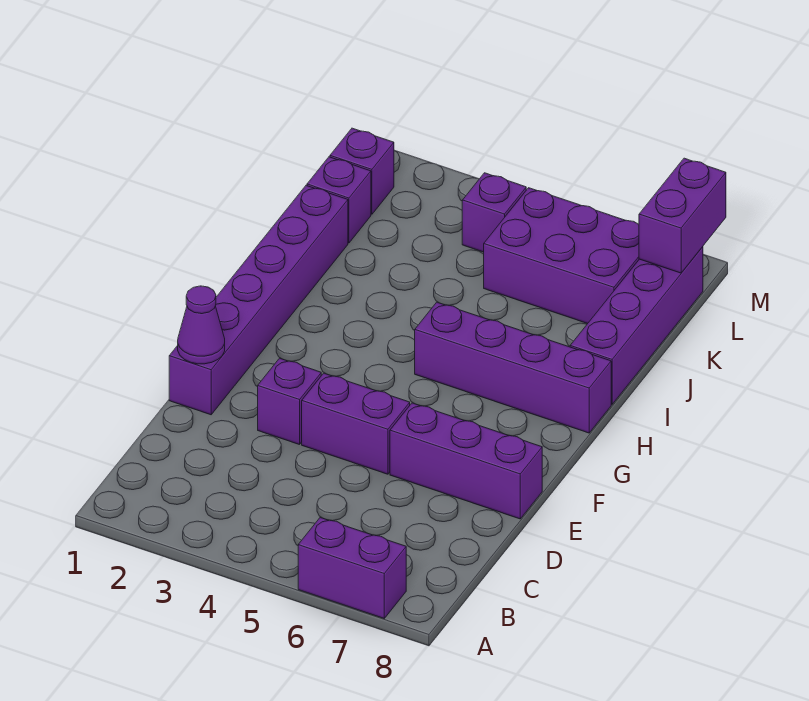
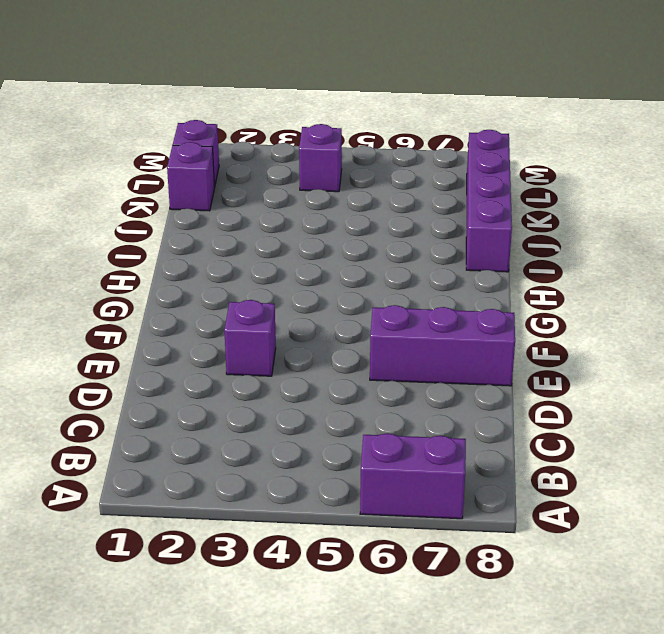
none -> purple 1x6 brick [169,186,348,415]
none -> purple 1x2 brick [302,373,410,474]
none -> purple 1x4 brick [415,302,611,433]

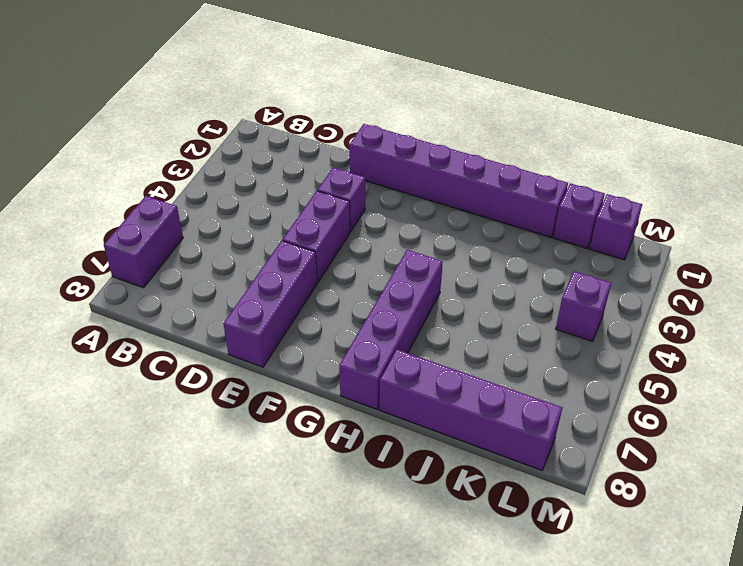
none -> purple 2x3 brick [484,188,639,324]
none -> purple 1x1 cone [178,286,225,364]
none -> purple 1x2 brick [639,158,726,273]

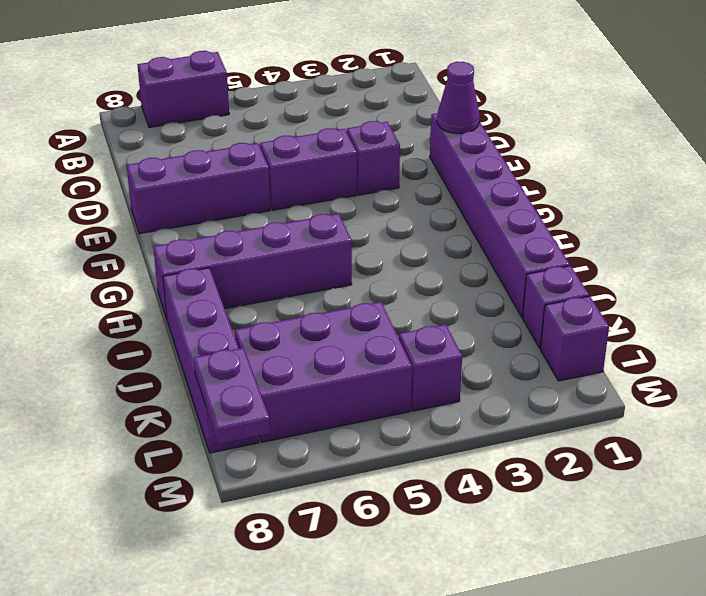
purple 1x2 plate [194,348,270,444] -> purple 1x2 brick [639,158,726,273]

